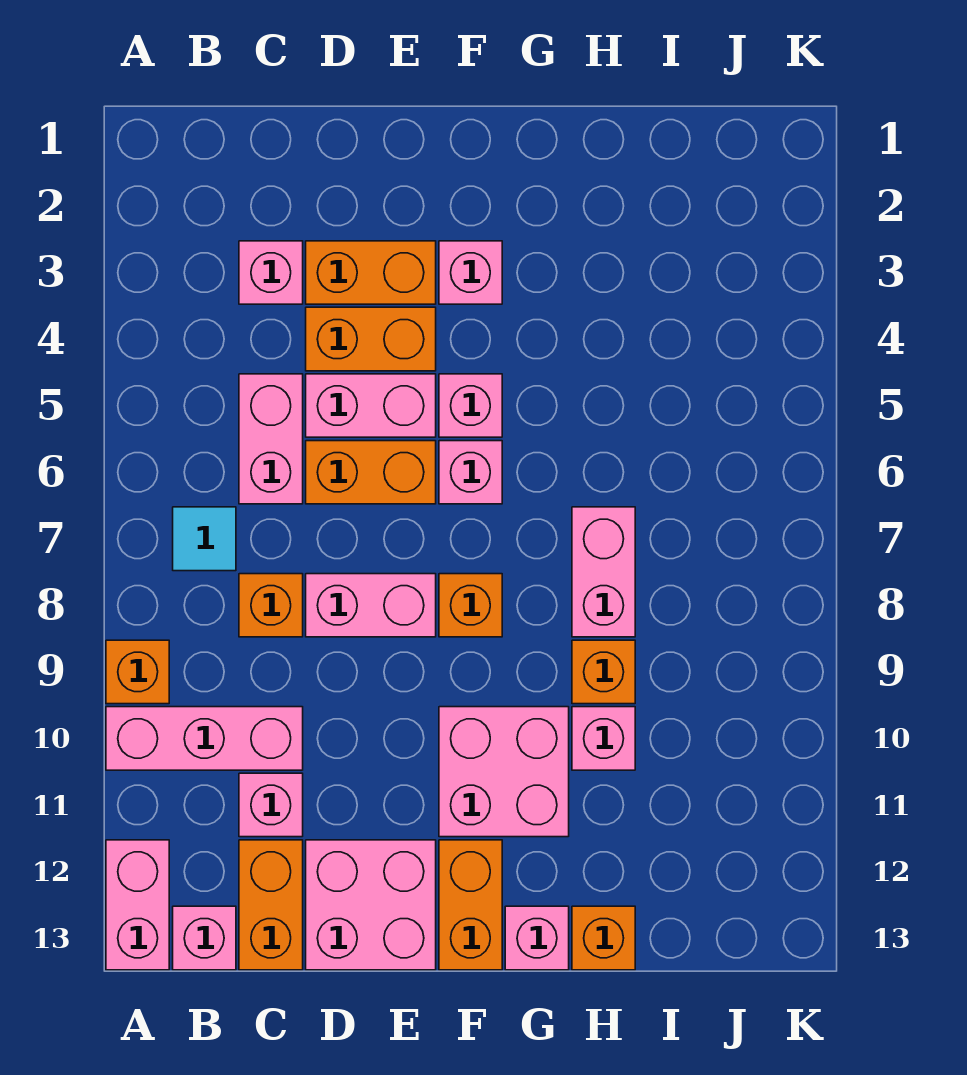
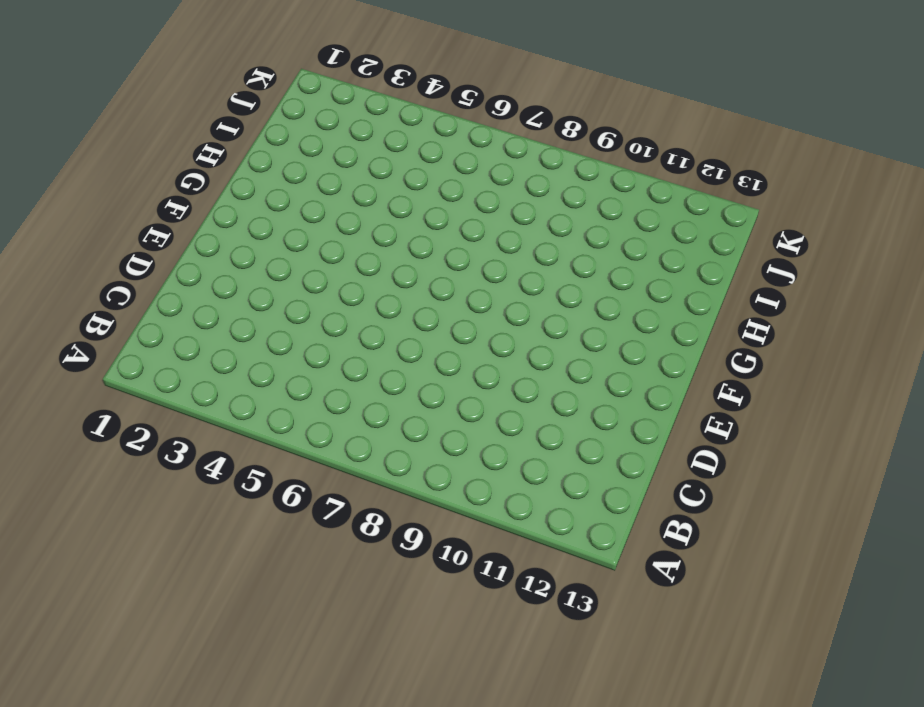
none -> orange 1x1 brick [106,640,169,704]
none -> pink 1x3 brick [106,707,303,770]
none -> pink 1x2 brick [106,840,169,970]

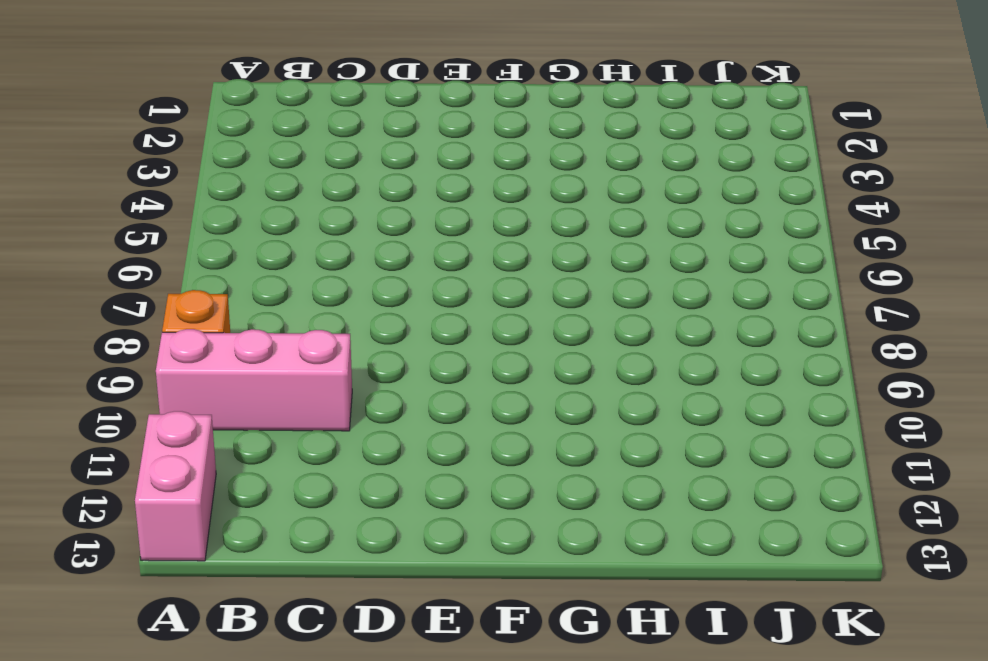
none -> cyan 1x1 tile [173,507,236,571]
none -> pink 1x1 brick [173,906,236,970]
none -> pink 1x1 brick [239,241,303,304]

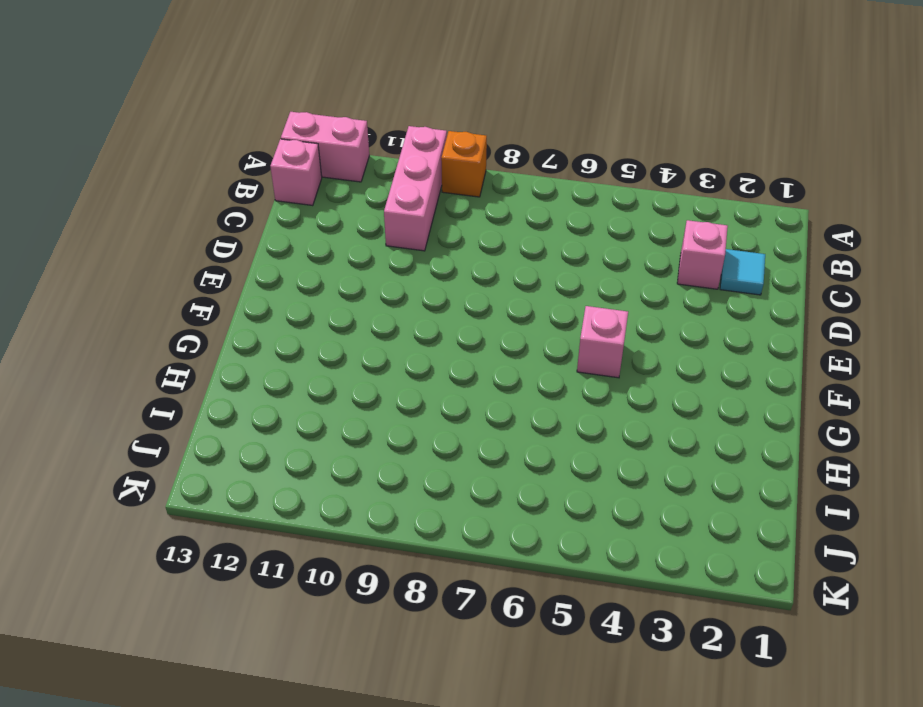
cyan 1x1 tile [720,249,765,295] -> cyan 1x1 tile moved to [173,507,236,571]
none -> pink 1x2 brick [239,374,303,504]
none -> orange 1x1 brick [239,574,303,637]
none -> pink 1x1 brick [239,773,303,837]

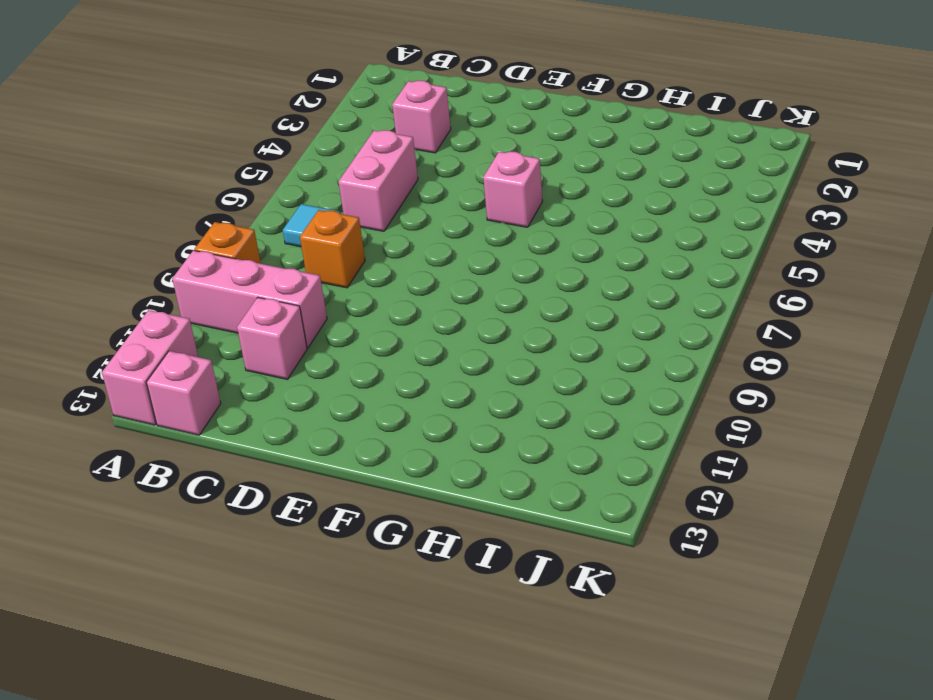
none -> orange 1x2 brick [239,840,303,970]
none -> orange 1x2 brick [306,241,436,304]
none -> orange 1x2 brick [306,307,436,371]

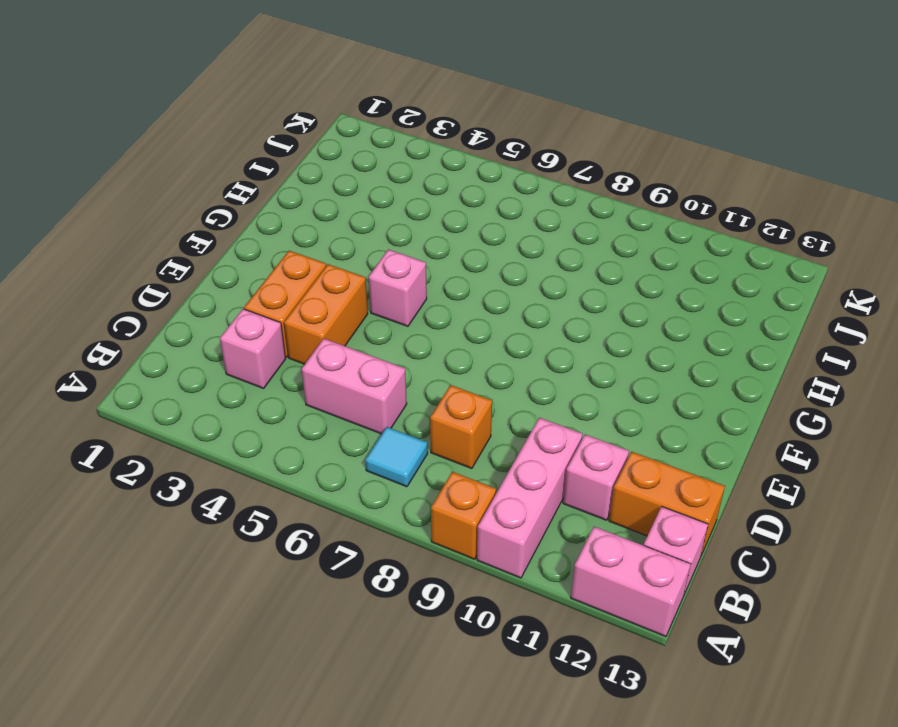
none -> pink 1x2 brick [306,374,436,437]
none -> orange 1x2 brick [306,441,436,504]
none -> pink 1x2 brick [306,574,436,637]

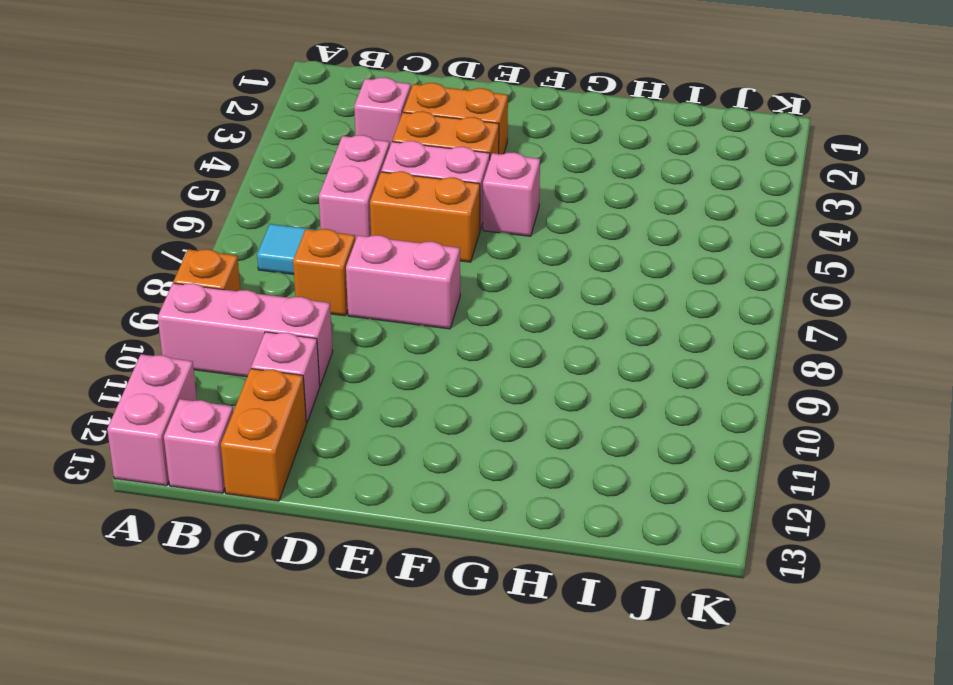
none -> pink 2x2 brick [306,840,436,970]
none -> pink 1x1 brick [439,241,502,304]
none -> pink 1x1 brick [439,441,502,504]

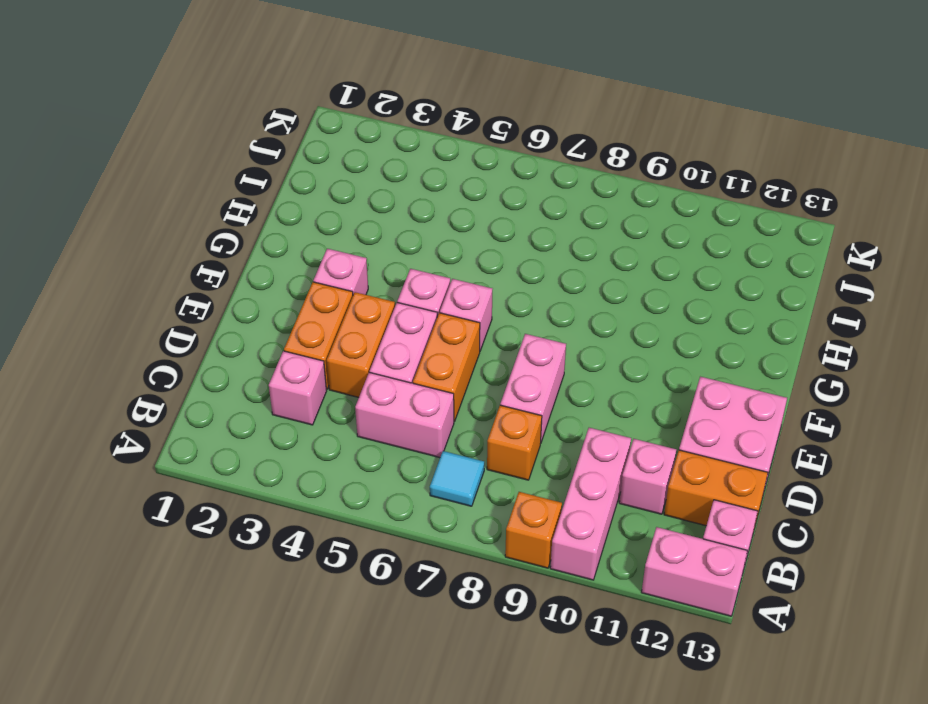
none -> orange 1x1 brick [439,574,502,637]
none -> pink 2x2 brick [439,707,569,837]
none -> orange 1x2 brick [439,840,502,970]

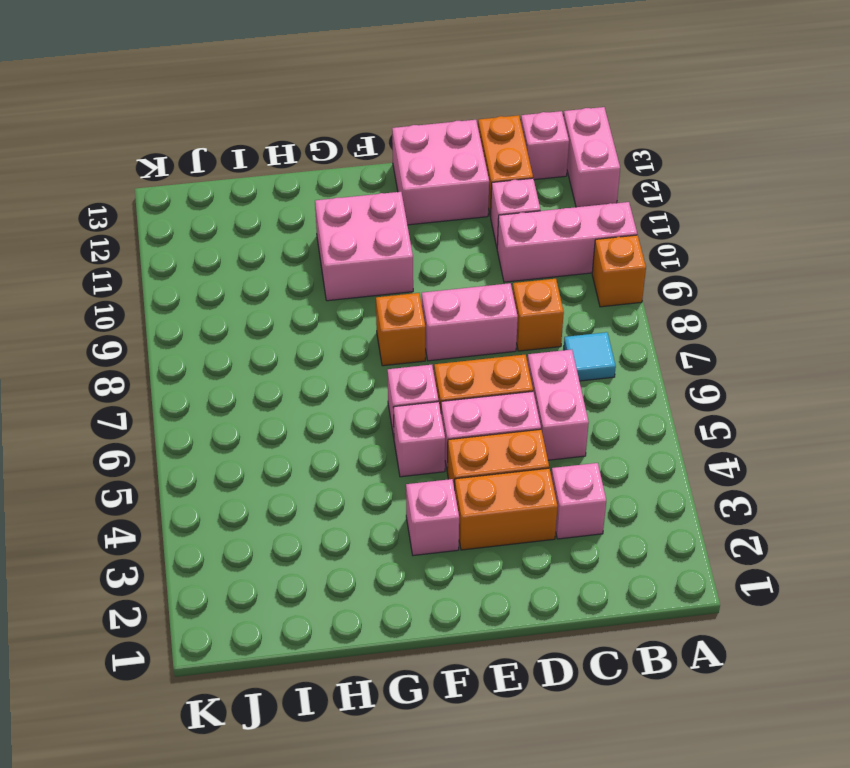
none -> orange 1x2 brick [439,840,502,970]
none -> pink 1x1 brick [505,906,569,970]
none -> pink 1x2 brick [572,507,635,637]

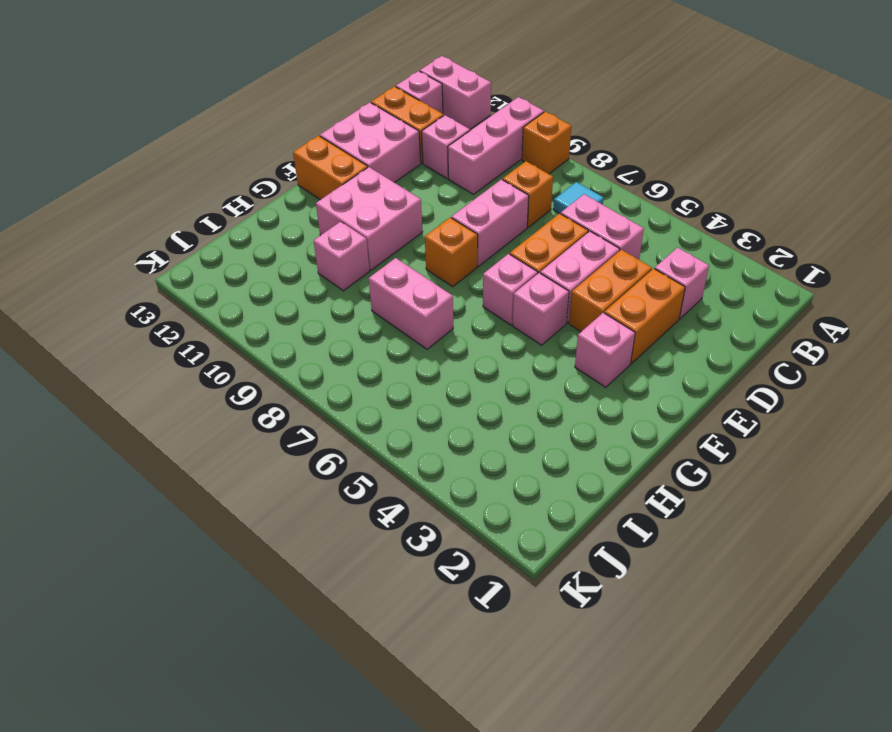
none -> pink 1x1 brick [505,906,569,970]
none -> orange 1x1 brick [572,640,635,704]
none -> orange 1x1 brick [572,906,635,970]

